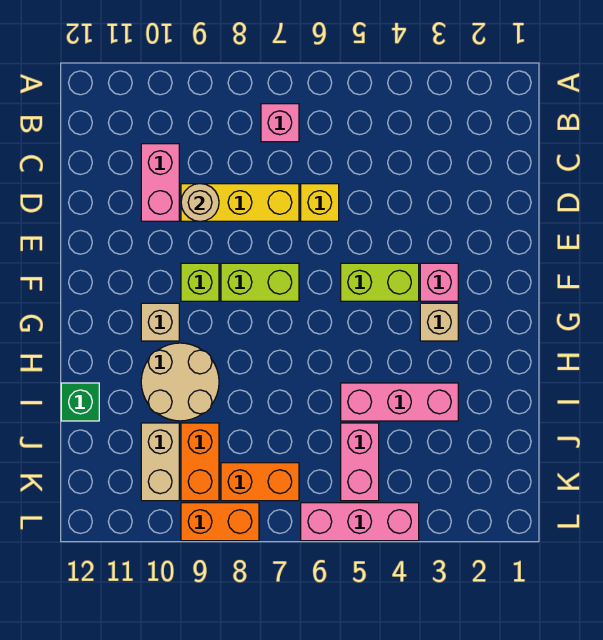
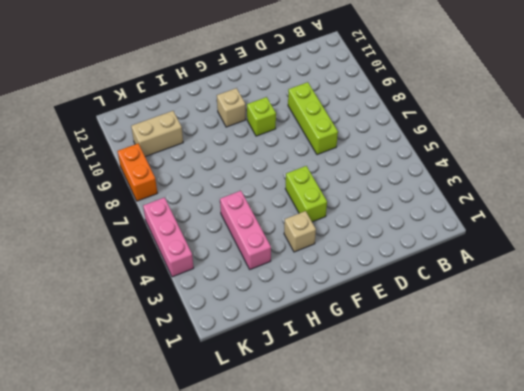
lime 1x3 brick [288,82,338,155] -> yellow 1x3 brick [181,184,299,221]
none -> pink 1x1 brick [261,104,299,142]
none -> pink 1x2 brick [141,144,179,221]
none -> yellow 1x1 brick [301,184,339,221]

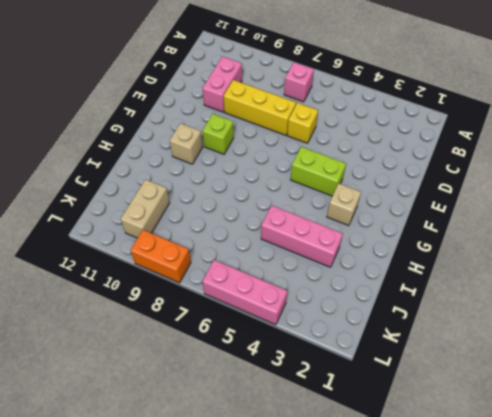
none -> pink 1x1 brick [420,263,458,301]
none -> lime 1x2 brick [221,263,299,301]
none -> tan 2x2 round brick [141,343,219,421]

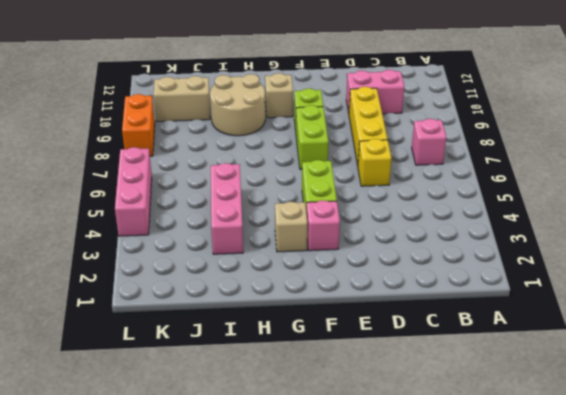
none -> green 1x1 brick [61,383,99,421]
none -> pink 1x2 brick [341,423,379,501]
none -> orange 1x2 brick [181,423,219,501]

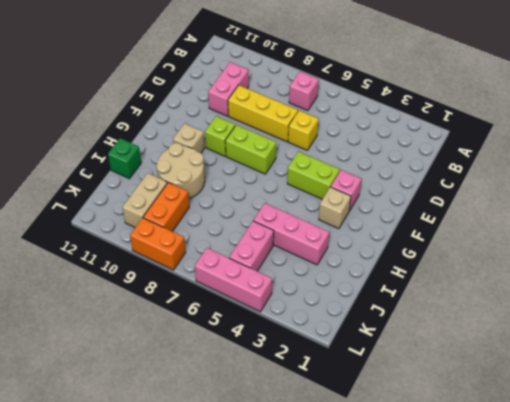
none -> orange 1x2 brick [221,463,299,501]
none -> tan 1x1 round brick [181,184,219,221]

